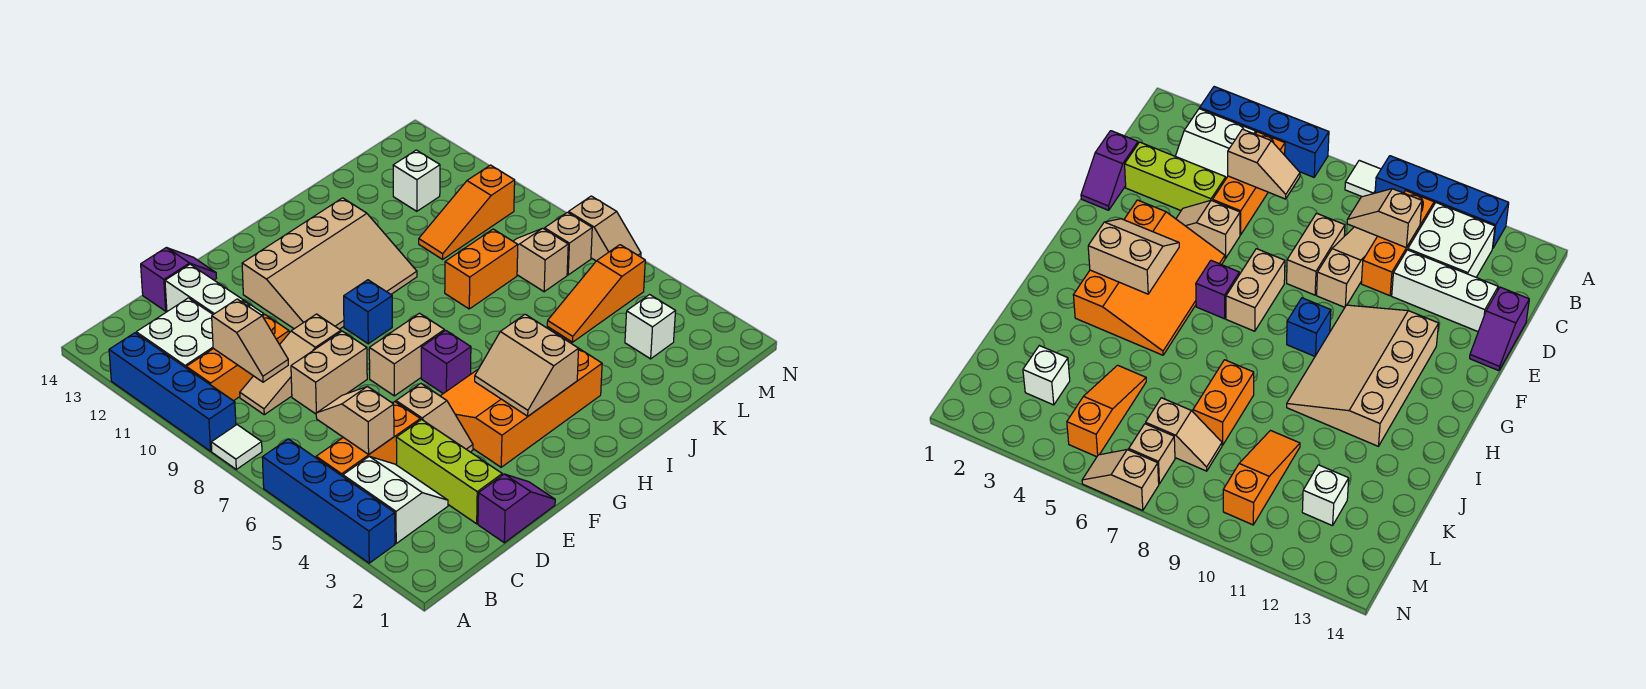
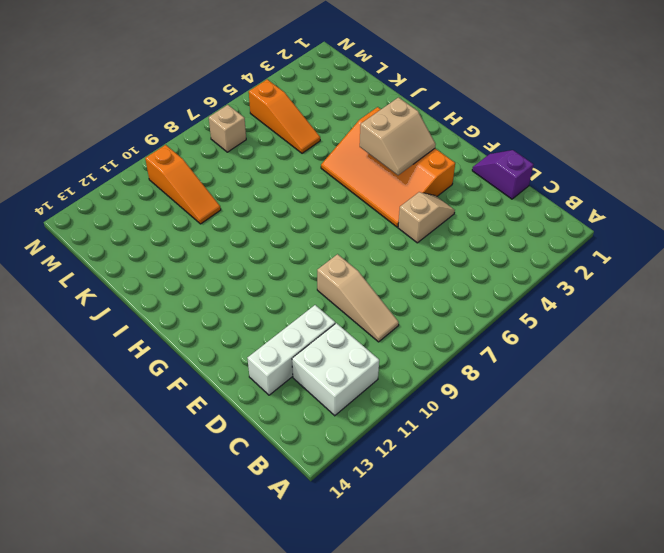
none -> blue 1x4 brick [262,439,395,563]
none -> white 1x1 tile [211,425,262,469]
none -> blue 1x4 brick [109,333,236,451]
none -> white 2x2 slope [343,456,448,543]

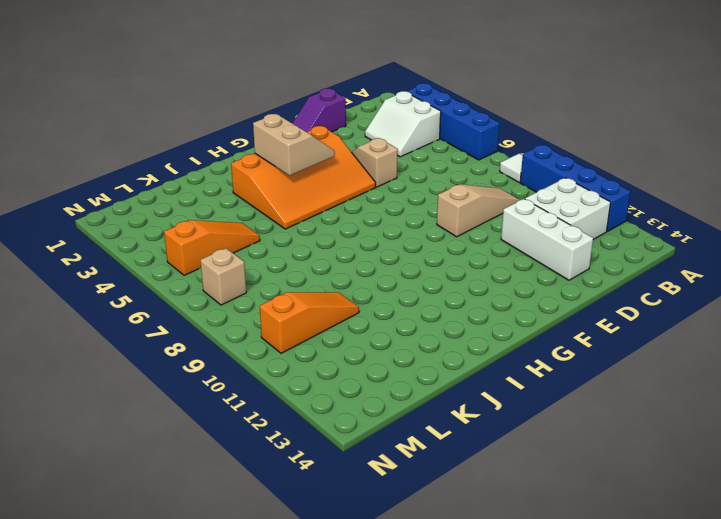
none -> orange 1x3 brick [316,402,420,476]
none -> orange 1x3 brick [186,315,289,401]
none -> lime 1x3 brick [396,420,502,524]
none -> tan 1x2 brick [291,331,367,414]

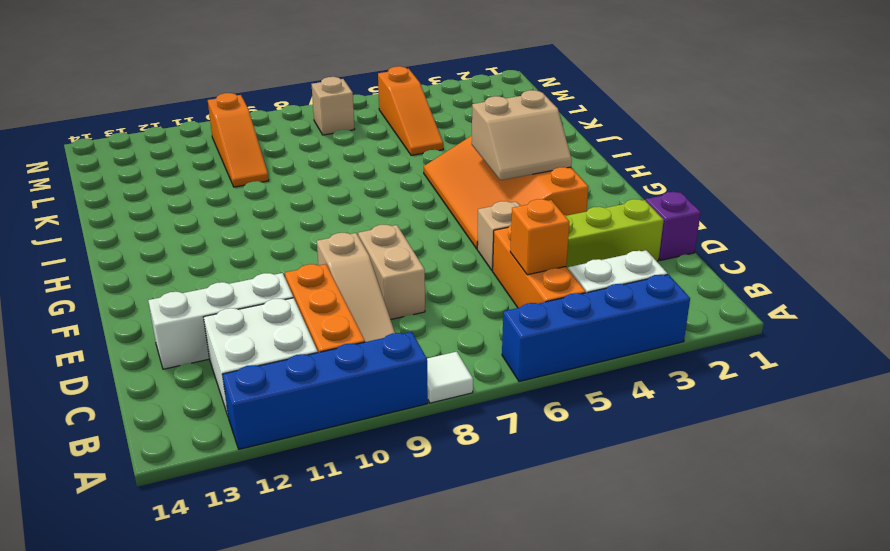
orange 1x1 brick [510,199,570,275] -> tan 1x2 slope [316,386,394,454]
none -> purple 1x2 slope [141,248,216,311]
none -> tan 1x2 brick [369,313,444,396]
none -> tan 3x4 slope [242,198,417,329]
none -> purple 1x1 brick [421,330,471,394]

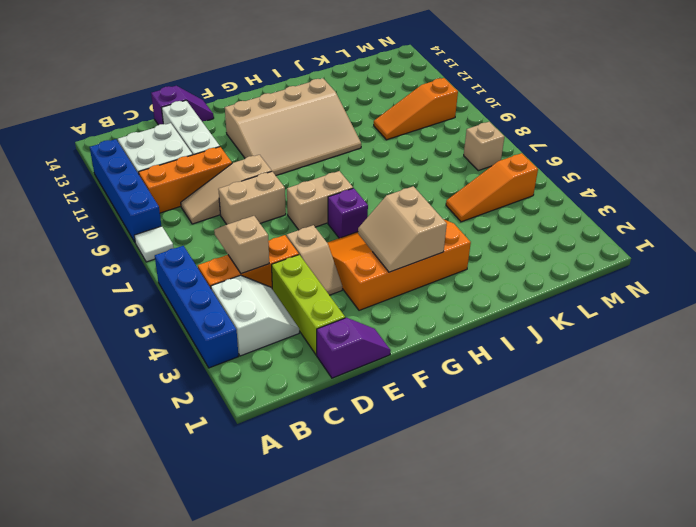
none -> blue 1x1 brick [344,280,392,344]
none -> orange 1x2 brick [445,229,518,309]
none -> white 1x1 brick [625,295,675,359]
none -> tan 1x2 slope [513,228,568,292]

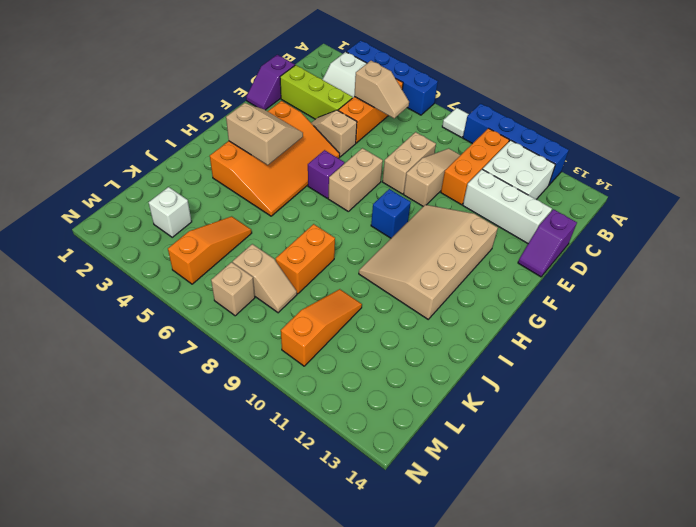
none -> white 1x1 brick [393,150,440,211]
none -> tan 1x2 slope [569,196,641,261]
none -> tan 1x2 slope [212,299,288,382]

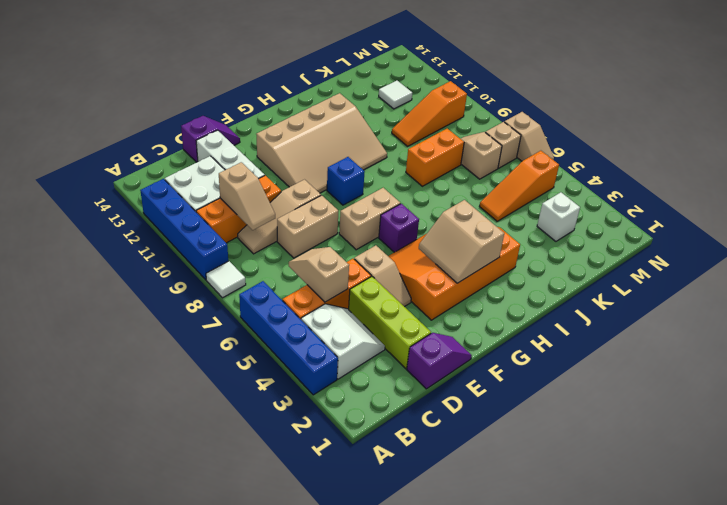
white 1x1 tile [379,81,412,109] -> white 1x1 brick [393,150,440,211]

